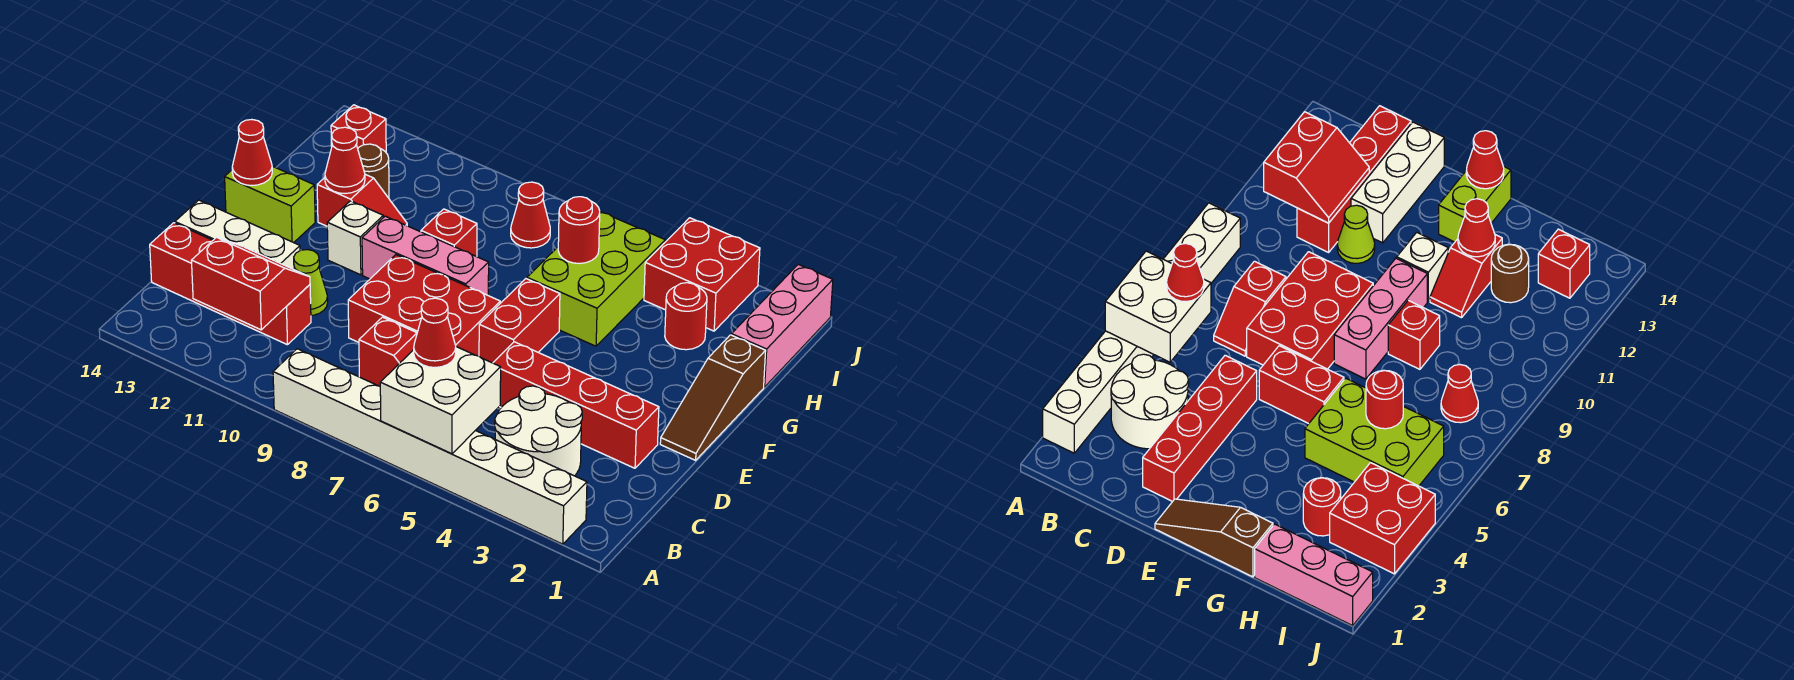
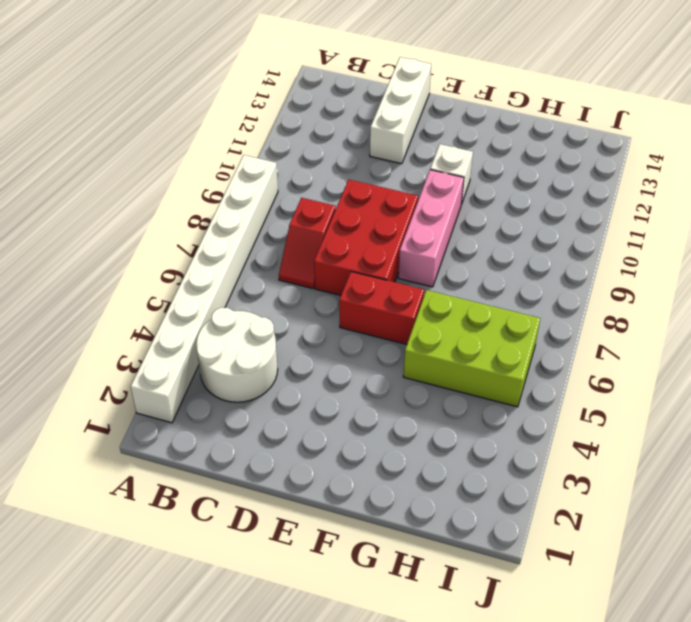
none -> red 1x4 brick [150,223,311,345]
none -> red 1x4 brick [493,342,659,468]
none -> lime 1x1 cone [294,250,328,316]

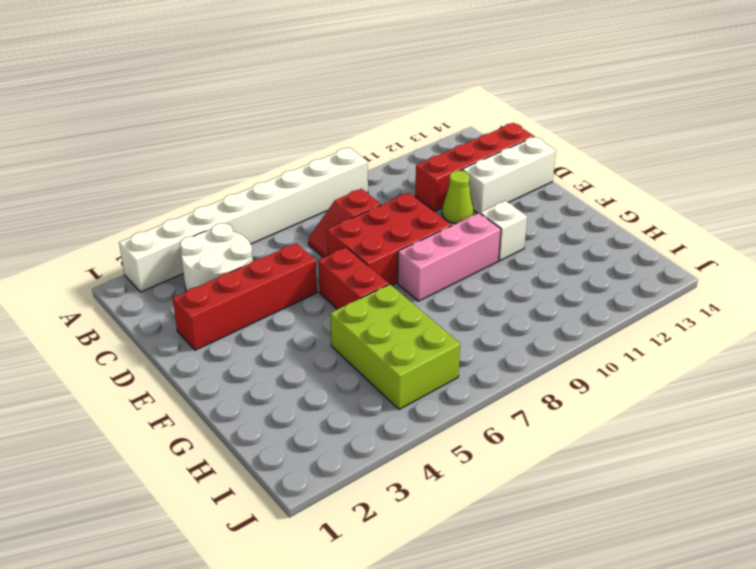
none -> brown 1x3 slope [660,335,766,460]
none -> lime 1x2 brick [225,166,315,243]
none -> red 1x1 brick [421,209,477,257]

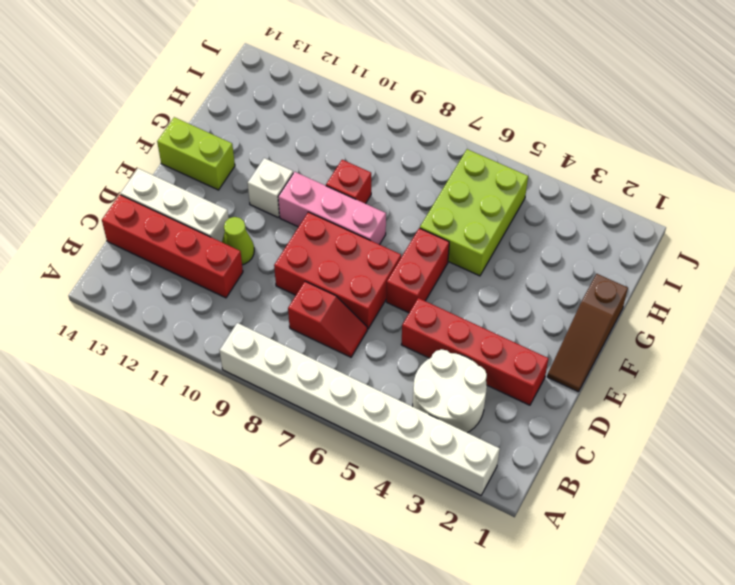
none -> red 1x2 slope [317,174,407,226]
none -> pink 1x3 brick [731,265,833,387]
none -> red 1x1 round brick [665,283,707,350]

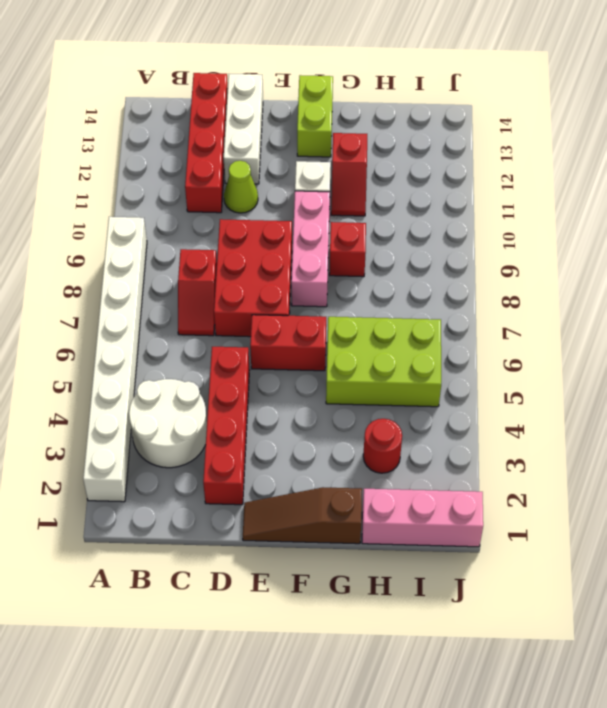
none -> brown 1x1 round brick [358,144,389,198]
none -> red 2x2 brick [644,218,760,331]
none -> red 1x1 cone [511,182,550,248]

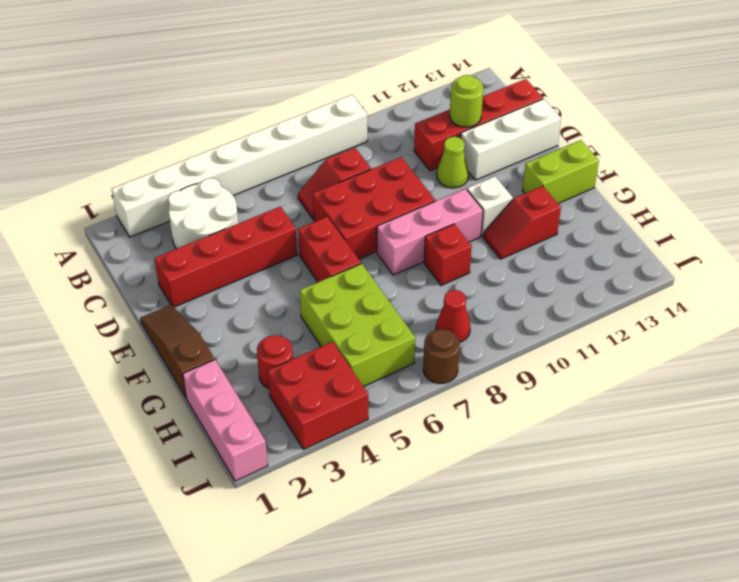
lime 1x1 round brick [450,75,483,127] -> red 2x2 slope [191,237,310,330]
brown 1x1 round brick [423,329,460,384] -> brown 1x1 round brick moved to [358,144,389,198]
none -> red 1x1 brick [331,105,386,152]
none -> white 2x2 brick [380,347,501,454]
none -> red 1x1 cone [232,120,272,186]

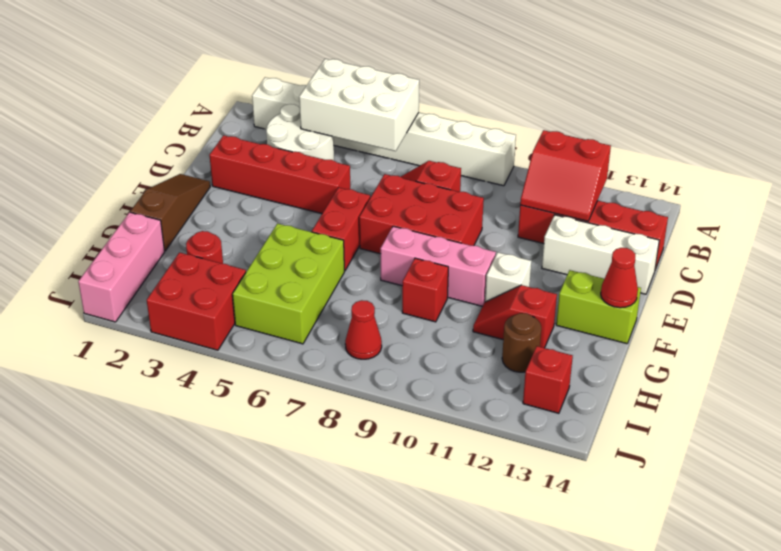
white 2x3 brick [299,59,419,151] -> white 2x2 brick [380,347,501,454]
none -> lime 1x1 cone [294,250,328,316]
none -> red 1x1 cone [325,127,365,194]
none -> red 1x1 round brick [558,197,600,263]

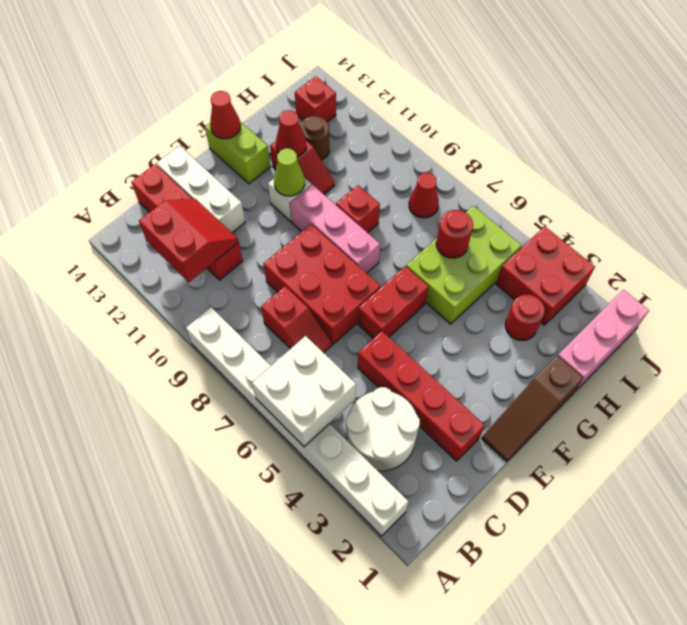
lime 1x1 cone [274,149,305,196] -> lime 1x1 cone moved to [294,250,328,316]
none -> red 1x1 cone [414,298,456,367]

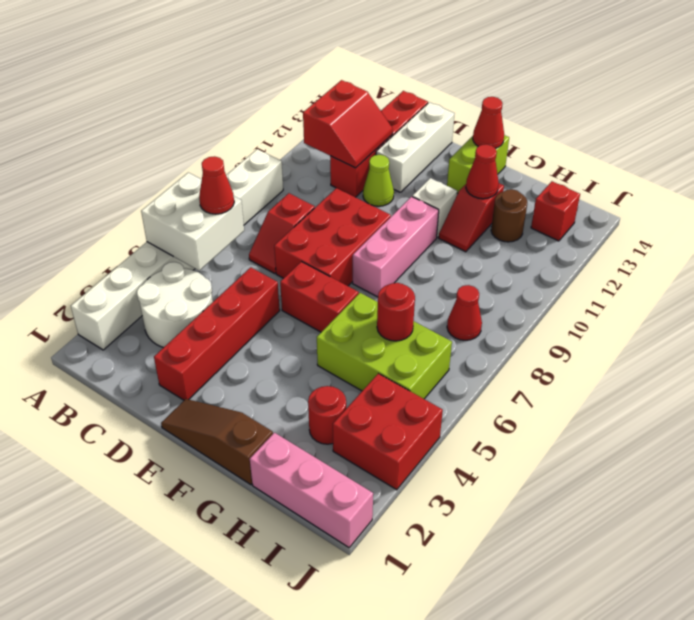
none -> red 1x1 brick [421,209,477,257]

